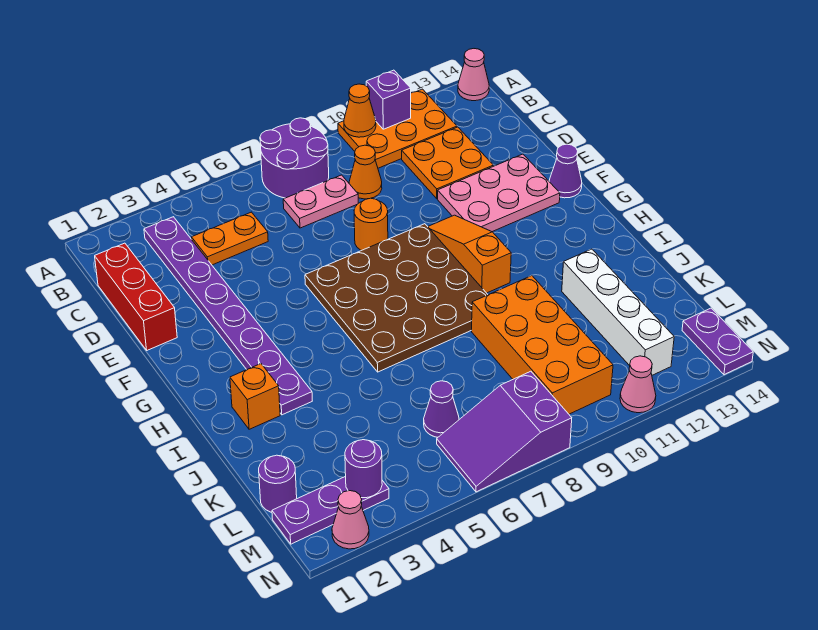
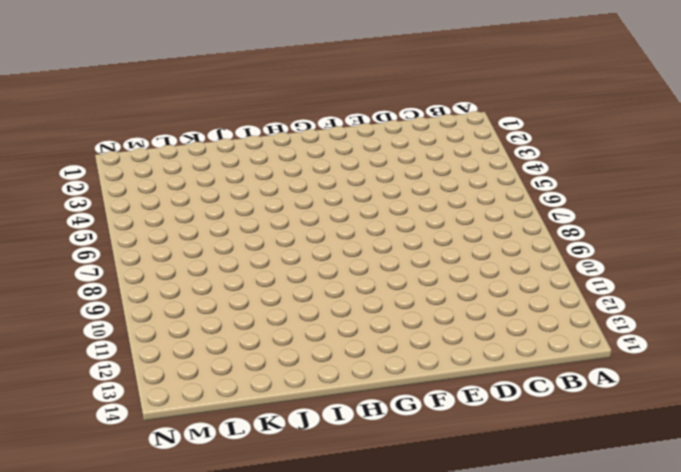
none -> purple 2x2 round brick [260,118,329,198]
none -> orange 2x3 plate [338,89,457,168]
none -> pink 1x1 cone [458,49,489,101]

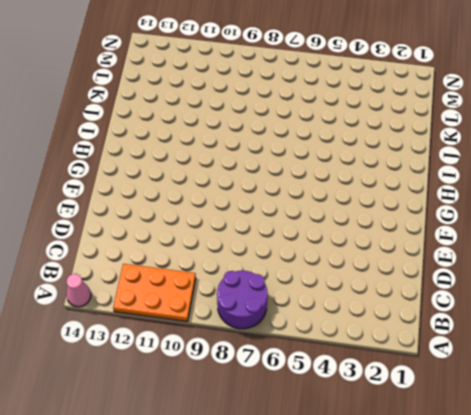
none -> purple 1x8 plate [144,217,312,415]
none -> red 1x3 brick [95,243,177,350]
none -> orange 1x2 plate [192,212,268,265]

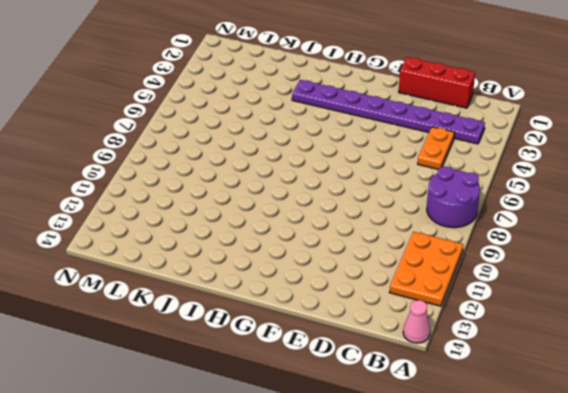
none -> pink 1x2 plate [283,175,358,228]
none -> orange 1x1 cone [349,145,382,199]
none -> orange 2x2 plate [402,127,493,198]

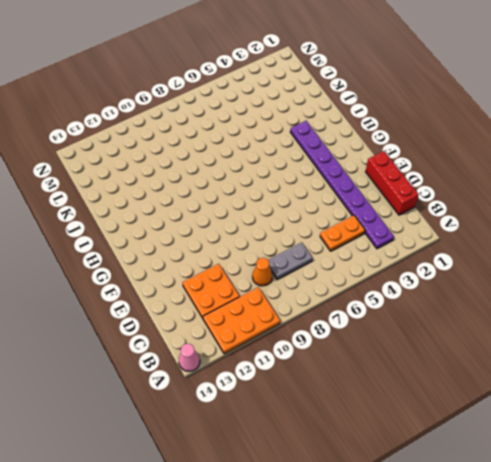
grey 1x2 plate [268,242,312,279] -> pink 1x2 plate [283,175,358,228]
none -> purple 2x2 round brick [260,118,329,198]
none -> orange 1x1 round brick [354,198,388,251]
none -> pink 2x3 plate [437,154,560,232]

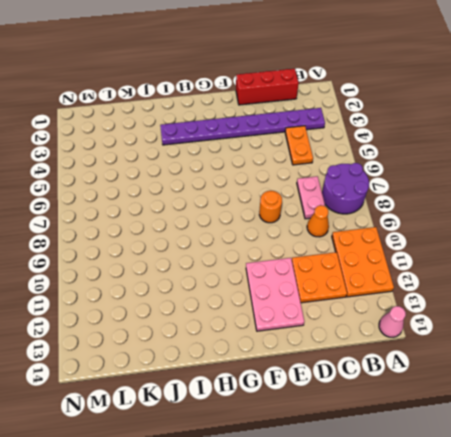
none -> brown 4x4 plate [305,224,488,372]
none -> orange 1x3 slope [428,215,511,293]
none -> purple 1x1 cone [549,144,582,198]

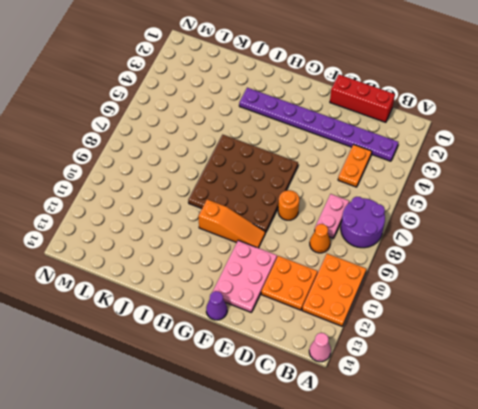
none -> orange 1x1 brick [230,364,280,429]
none -> orange 2x4 brick [472,276,613,414]
none -> white 1x4 brick [562,249,674,375]

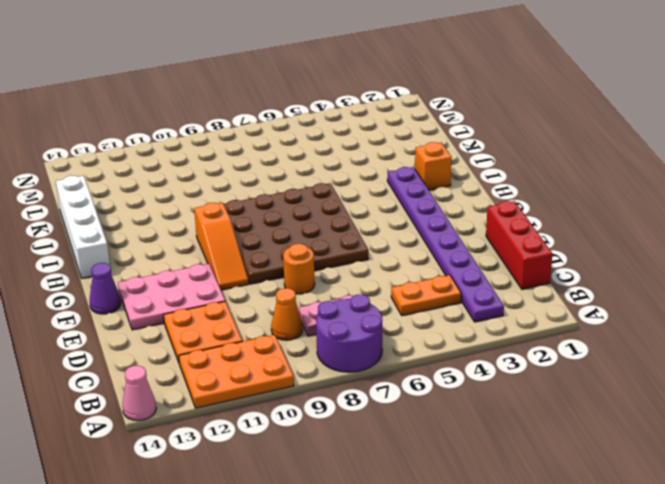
white 1x4 brick [56,176,110,278] -> white 1x4 brick moved to [562,249,674,375]
none -> orange 2x4 brick [472,276,613,414]
none -> purple 1x1 round brick [259,455,297,512]
none -> purple 1x1 cone [424,381,459,437]

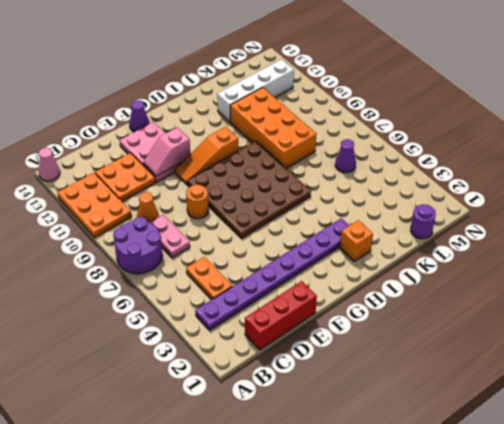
pink 1x2 slope [144,128,190,176] -> none
orange 2x4 brick [230,88,316,169] -> orange 2x4 brick turned to [472,276,613,414]
none -> purple 1x3 plate [272,476,389,544]
none -> purple 2x3 slope [437,371,572,492]
none -> purple 1x2 plate [682,308,753,375]

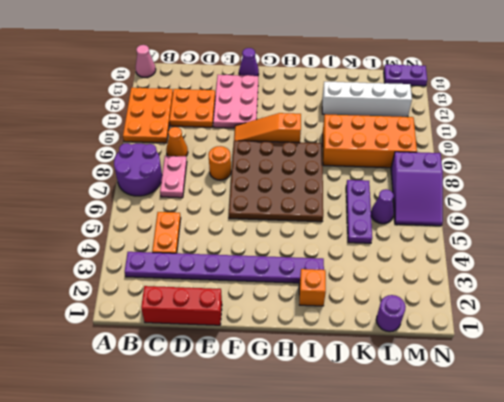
purple 1x3 plate [346,180,372,243] -> purple 1x3 plate moved to [272,476,389,544]
none -> pink 1x1 cone [332,491,369,549]
none -> pink 1x1 cone [620,356,656,413]
none -> orange 1x1 cone [344,84,376,137]

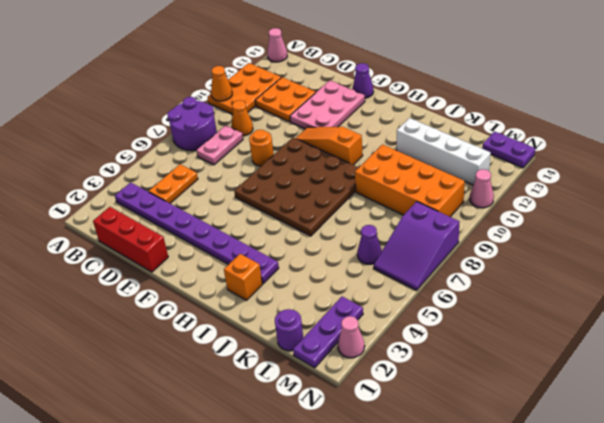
none -> purple 1x1 brick [366,70,411,129]
none -> purple 1x1 round brick [345,440,382,498]

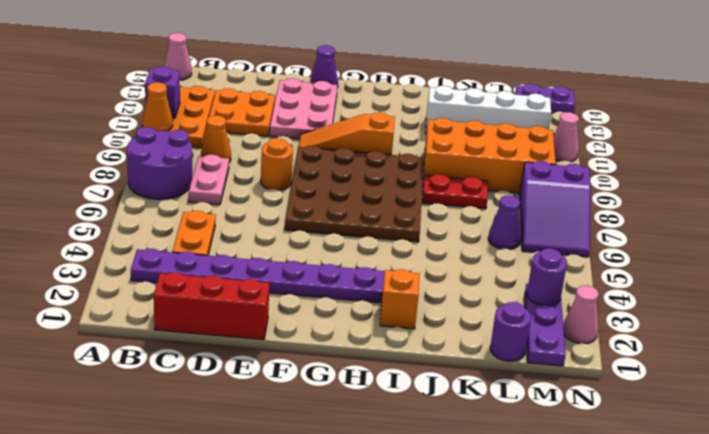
red 1x2 plate [422,174,488,209] -> none

